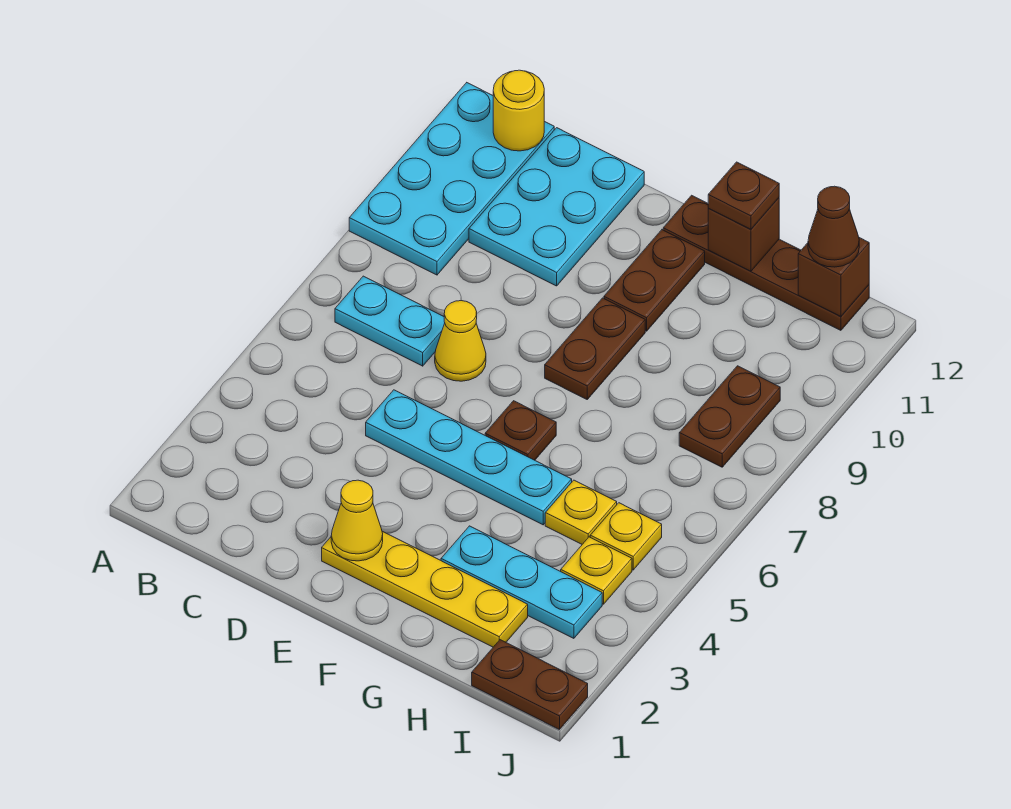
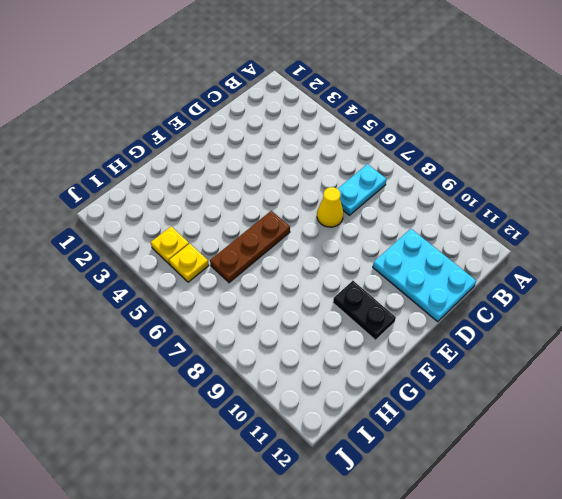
brown 1x3 plate [210,211,290,283] -> brown 1x1 plate [485,401,556,460]
black 1x2 plate [333,281,396,340] -> brown 1x2 plate [604,230,705,331]
none -> cyan 2x4 plate [349,83,554,275]
none -> cyan 1x4 plate [366,390,572,525]
none -> yellow 1x4 plate [322,531,528,647]

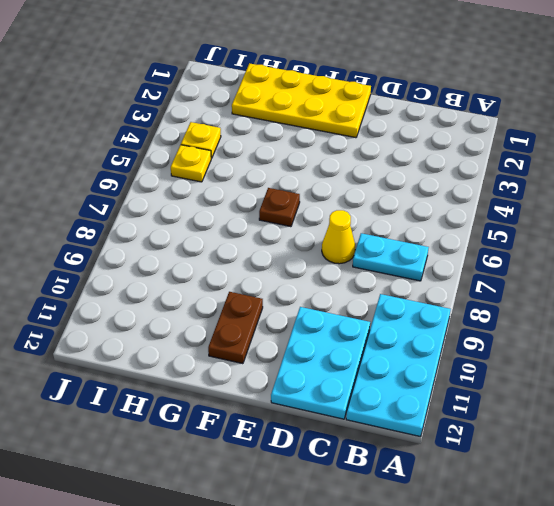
yellow 2x4 plate [232,63,371,138] -> yellow 1x4 plate [322,531,528,647]
none -> cyan 1x4 plate [366,390,572,525]
none -> brown 1x2 plate [545,298,645,399]
none -> brown 1x4 plate [663,195,869,330]

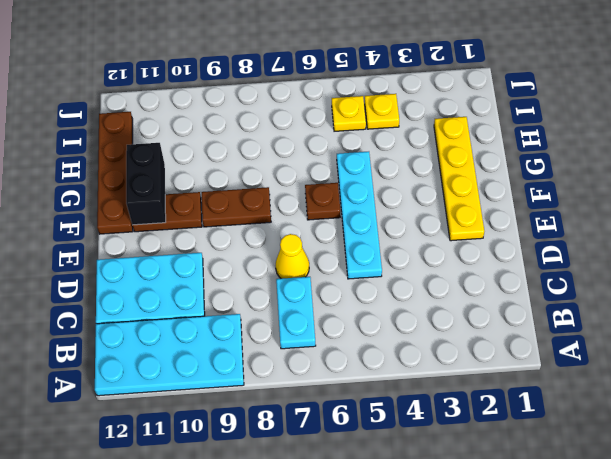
black 1x2 brick [126,143,166,225] -> none
none -> cyan 1x3 plate [441,526,602,638]
none -> yellow 1x1 plate [545,480,617,544]
none -> brown 1x2 plate [472,640,588,730]

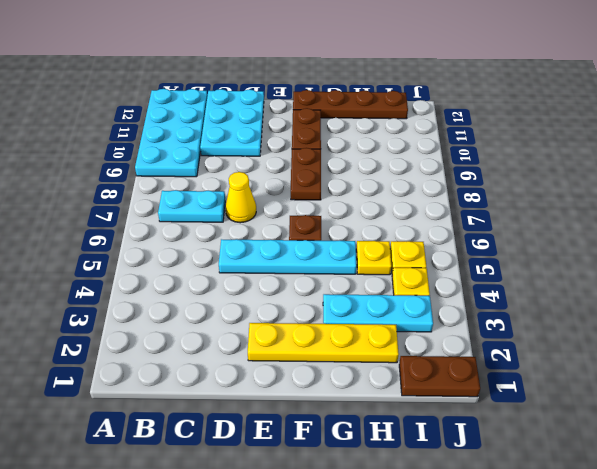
none -> brown 1x2 plate [679,366,780,467]
none -> yellow 1x1 round brick [493,70,544,151]
none -> yellow 1x1 cone [331,480,383,561]

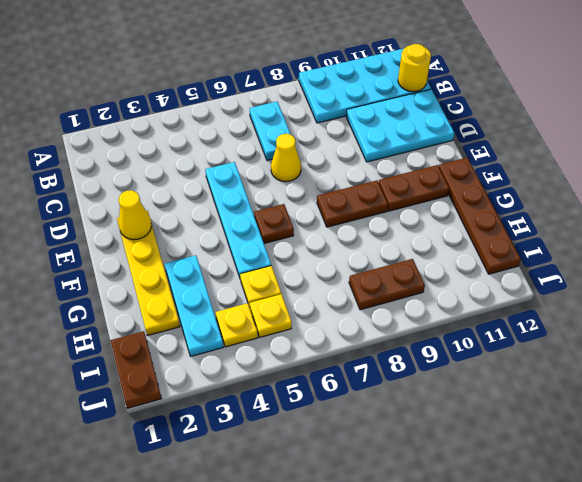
none -> brown 1x1 brick [708,198,779,271]
none -> brown 1x1 brick [798,238,869,316]
none -> brown 1x1 plate [708,162,779,229]

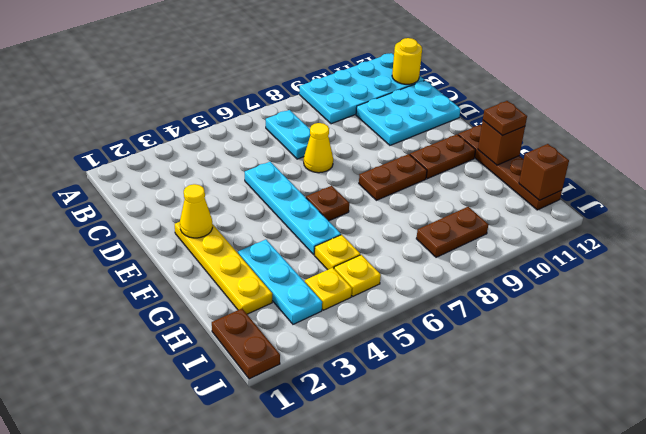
none -> brown 1x1 cone [808,186,859,267]

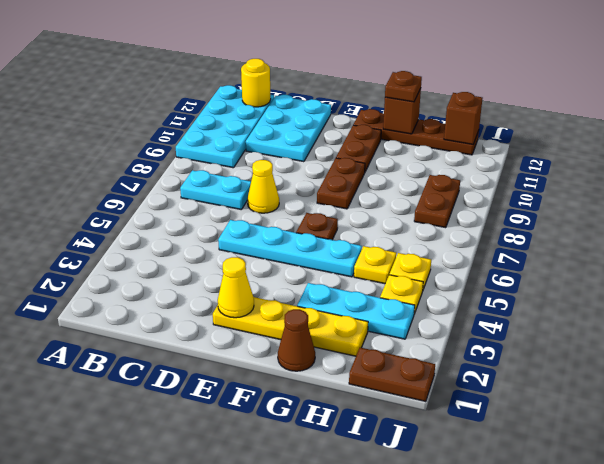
brown 1x1 cone [278,309,315,371] -> brown 1x1 cone moved to [808,186,859,267]

